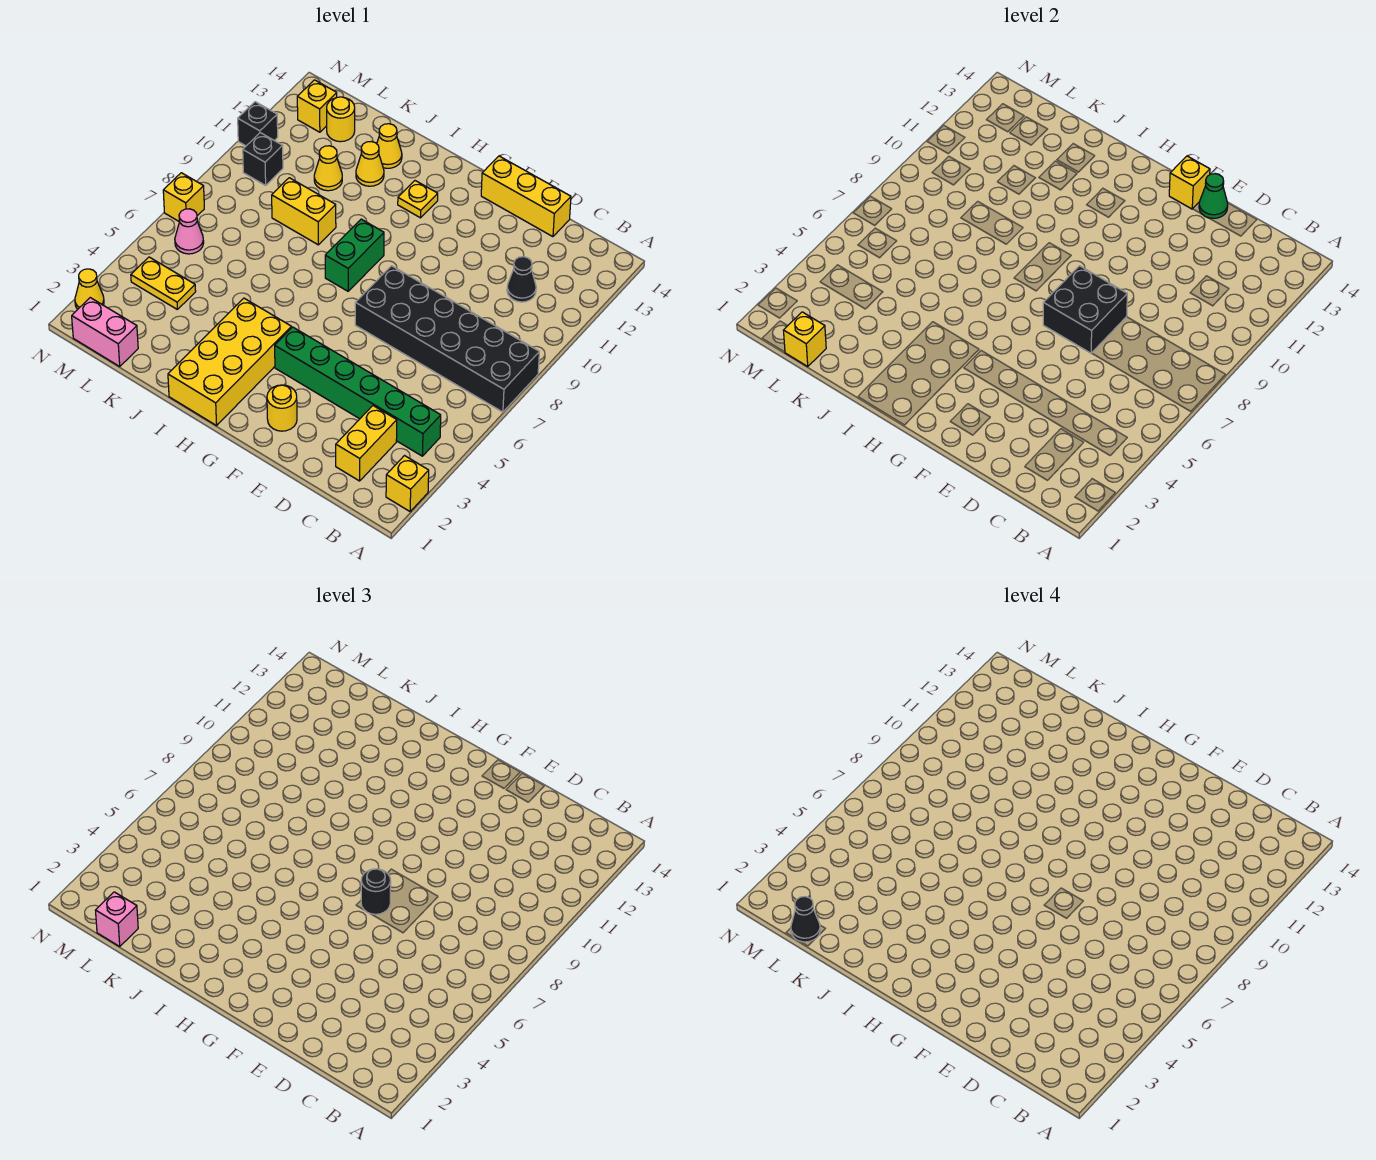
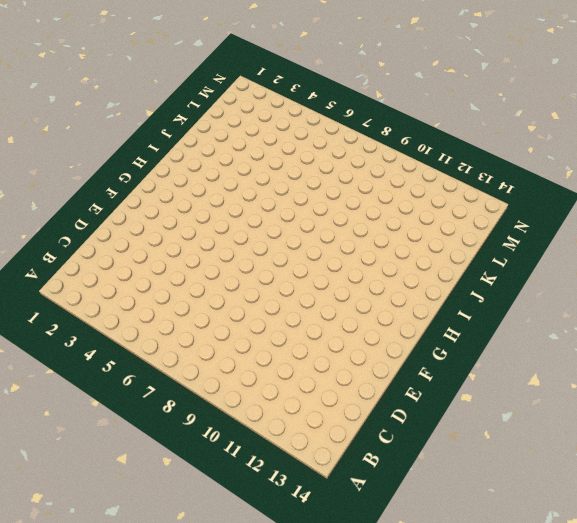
none -> yellow 1x1 brick [386,456,429,511]
none -> black 2x6 brick [355,266,539,412]
none -> green 1x6 brick [275,327,441,456]
none -> yellow 1x2 brick [336,406,397,481]

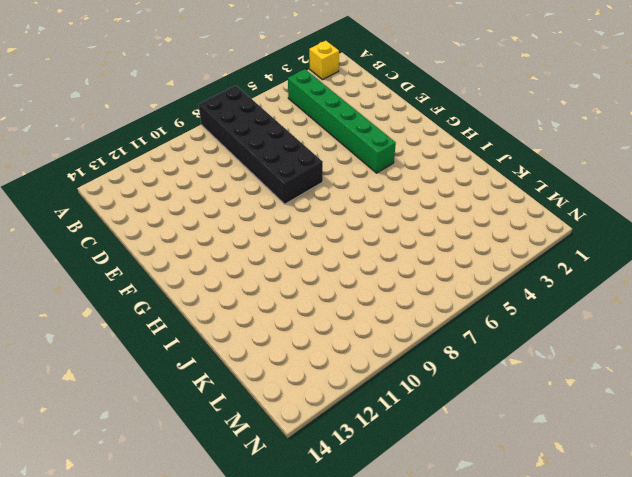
none -> yellow 1x2 brick [336,406,397,481]
none -> black 1x1 cone [507,256,536,302]
none -> yellow 1x3 brick [481,156,571,237]
none -> yellow 1x1 round brick [267,385,297,431]

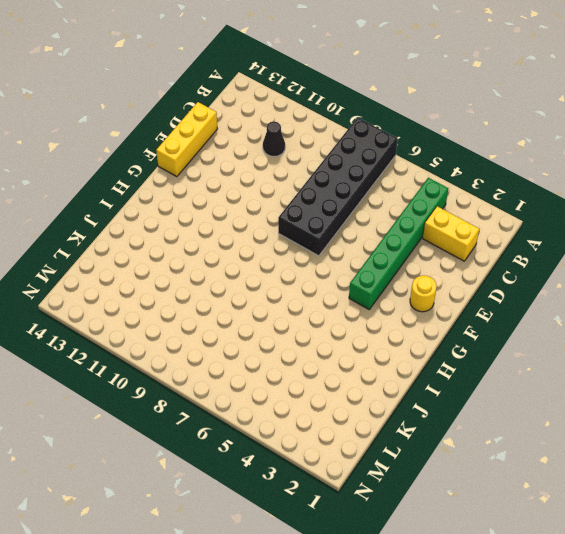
none -> yellow 1x1 brick [386,456,429,511]
none -> yellow 2x4 brick [168,298,291,426]
none -> green 1x2 brick [325,219,384,291]
none -> yellow 1x1 plate [398,181,438,218]

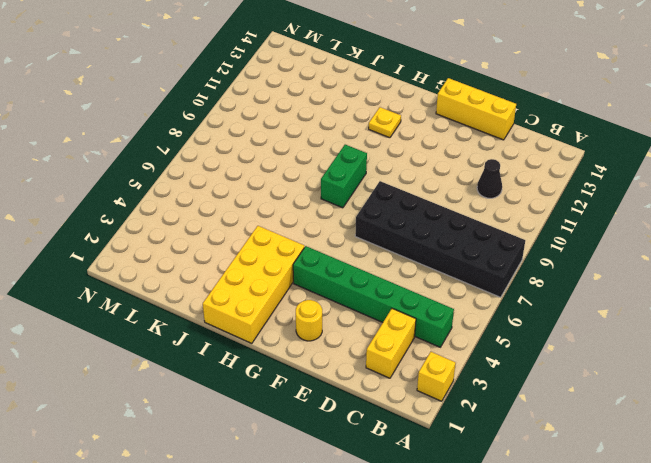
none -> yellow 1x2 brick [272,178,336,245]
none -> yellow 1x1 cone [356,142,384,186]
none -> yellow 1x1 cone [377,124,402,168]
none -> yellow 1x1 cone [314,146,342,191]

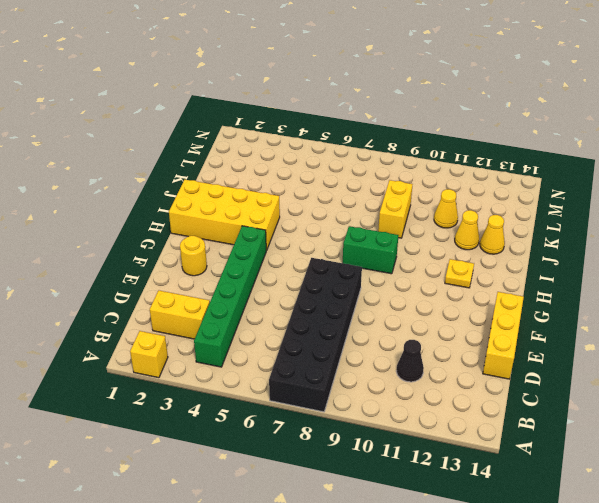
none -> pink 1x2 brick [72,298,138,366]
none -> yellow 1x2 plate [131,257,196,309]
none -> yellow 1x1 round brick [327,97,355,142]
none -> pink 1x1 cone [175,209,204,254]

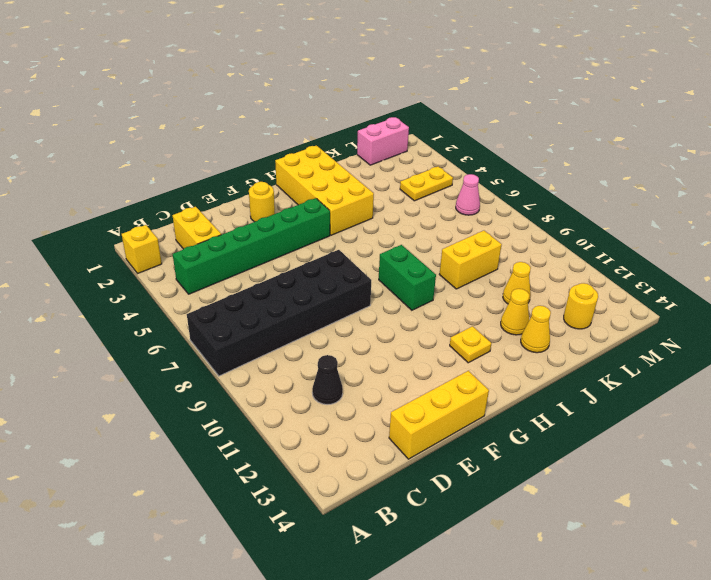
none -> black 1x1 brick [243,133,283,185]
none -> yellow 1x1 brick [297,80,337,132]
none -> yellow 1x1 cone [75,269,104,310]
none -> yellow 1x1 brick [163,173,204,222]

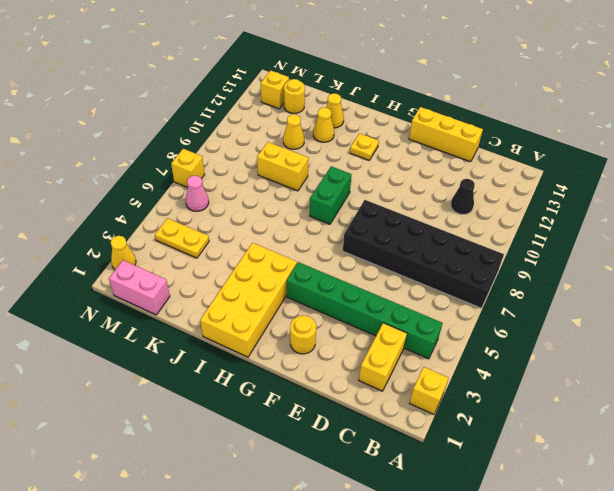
none -> black 1x1 brick [243,133,283,185]
none -> black 1x1 brick [238,102,278,146]
none -> black 2x2 brick [1043,266,1127,353]
none -> green 1x1 cone [1199,174,1228,218]

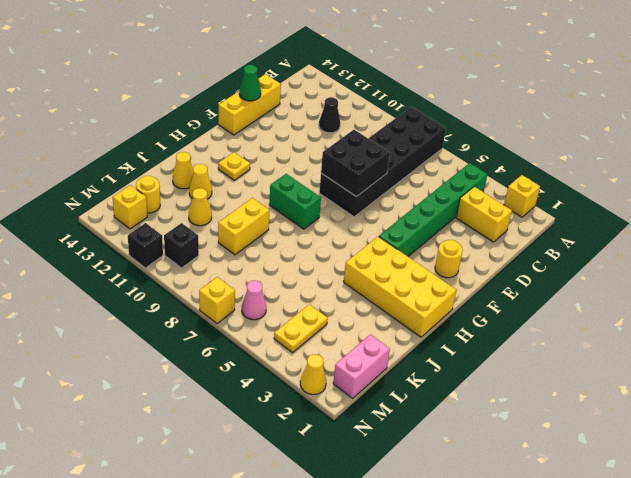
none -> yellow 1x1 brick [1169,156,1210,209]
none -> yellow 1x1 brick [783,312,826,366]
none -> black 1x1 round brick [361,869,391,914]
none -> pink 1x1 brick [95,892,138,946]

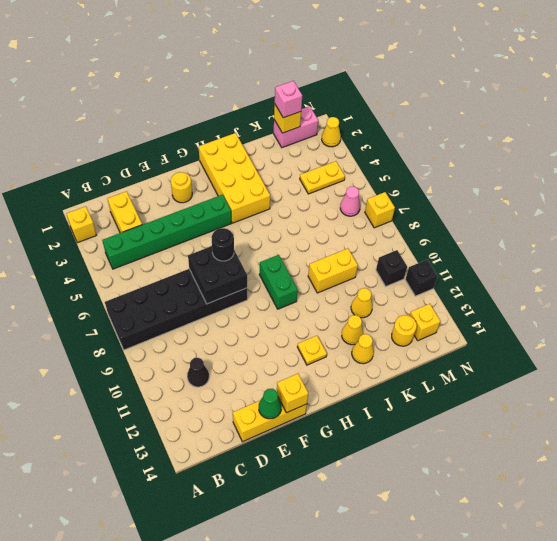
none -> black 1x1 cone [791,897,820,942]

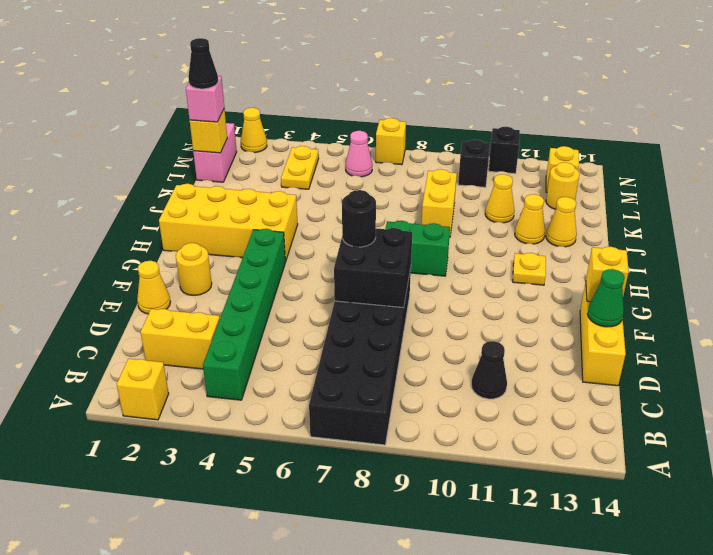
yellow 1x1 cone [137,261,170,314] -> none

